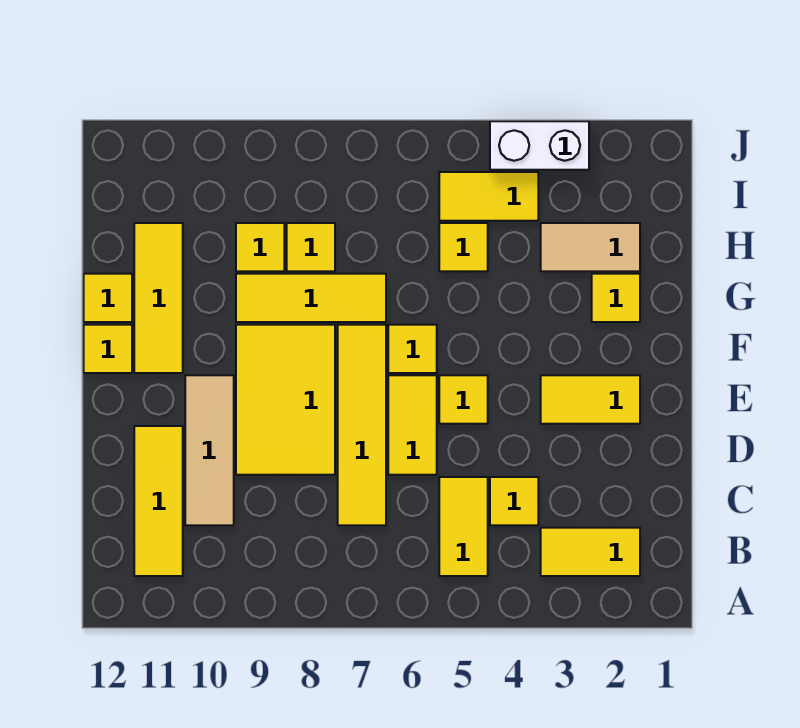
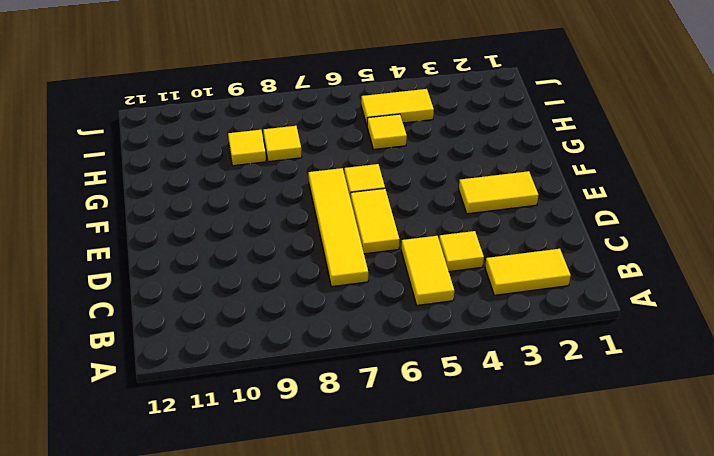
none -> yellow 1x3 tile [134,426,183,576]
none -> tan 1x3 tile [185,375,234,525]
none -> yellow 2x3 tile [236,325,335,475]

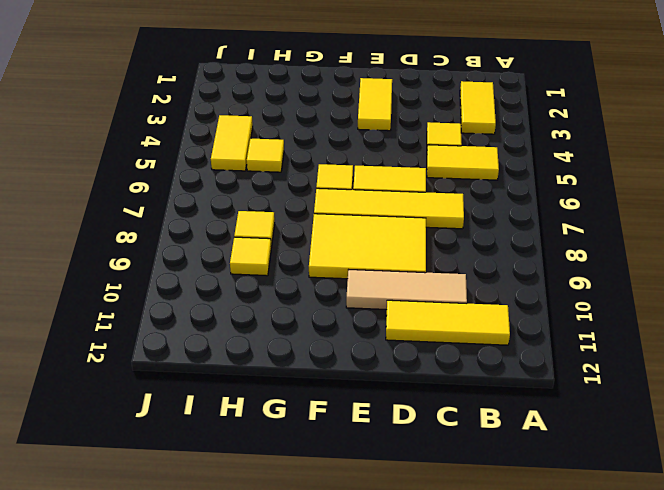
none -> yellow 1x1 tile [439,375,488,424]
none -> yellow 1x3 tile [134,223,183,373]
none -> yellow 1x1 tile [84,325,132,373]

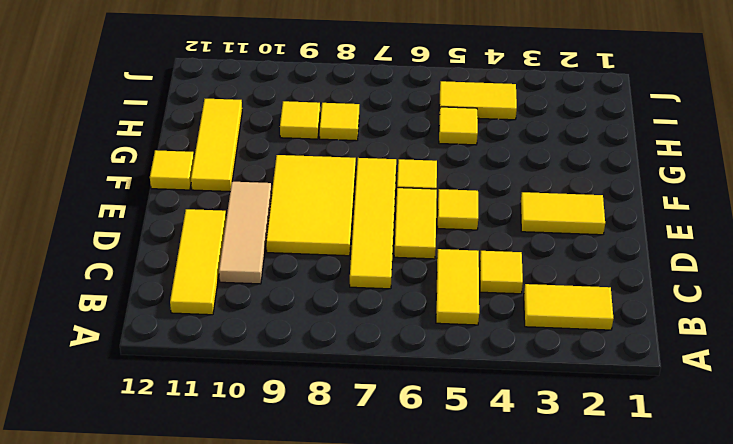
none -> yellow 1x1 tile [592,274,640,322]
none -> yellow 1x3 tile [236,274,386,322]
none -> yellow 1x1 tile [84,274,132,322]

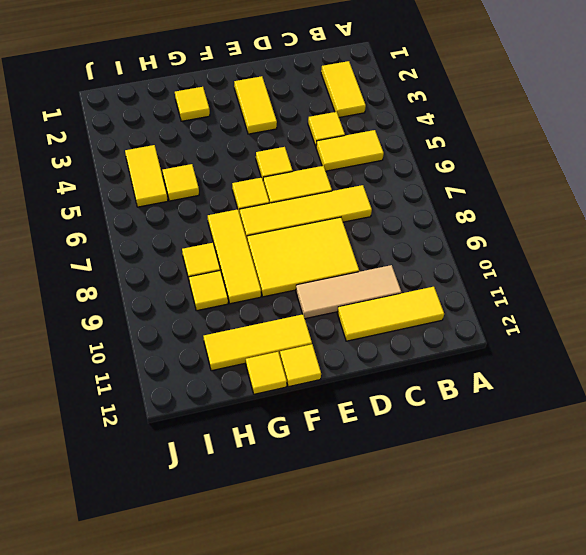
none -> tan 1x2 tile [541,223,640,271]
none -> white 1x2 brick [490,121,589,170]

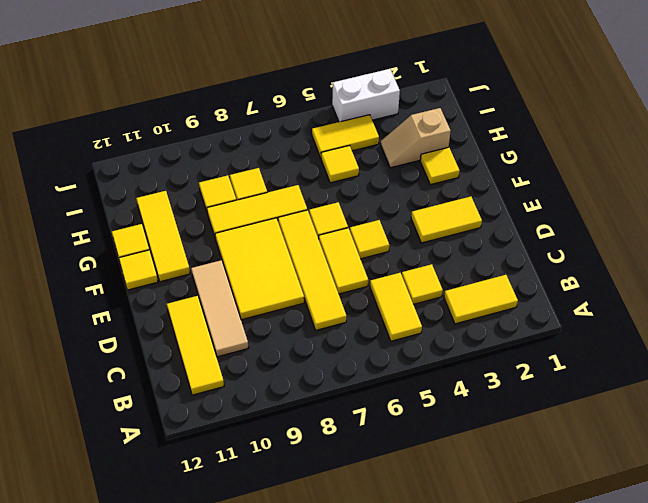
tan 1x2 slope [381,108,451,168] -> tan 1x2 tile [541,223,640,271]

